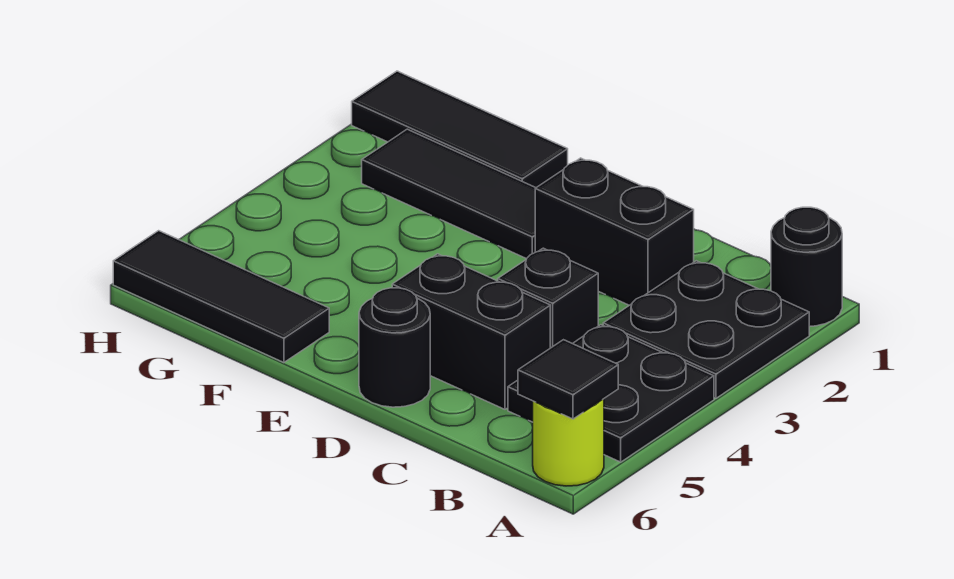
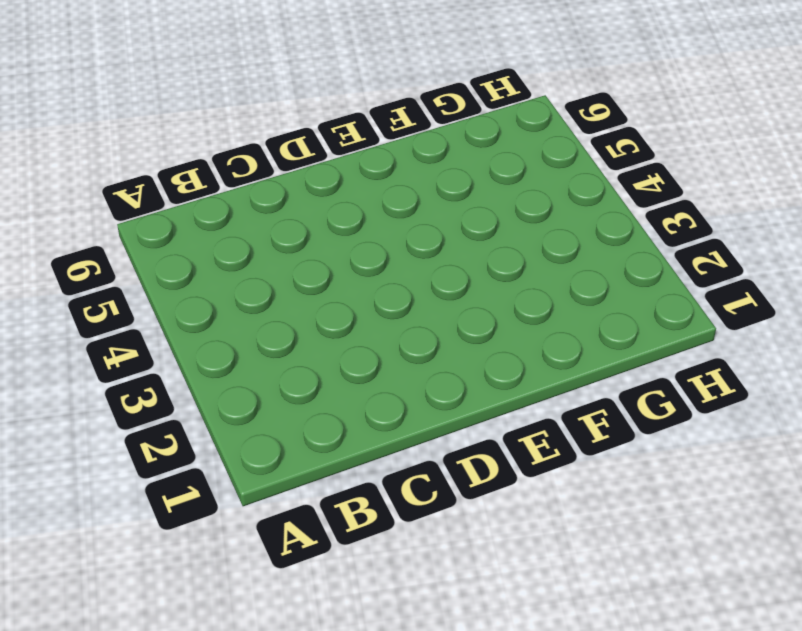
none -> black 1x1 round brick [771,207,842,326]
none -> black 2x2 plate [603,261,809,398]
none -> black 2x2 plate [508,325,714,462]

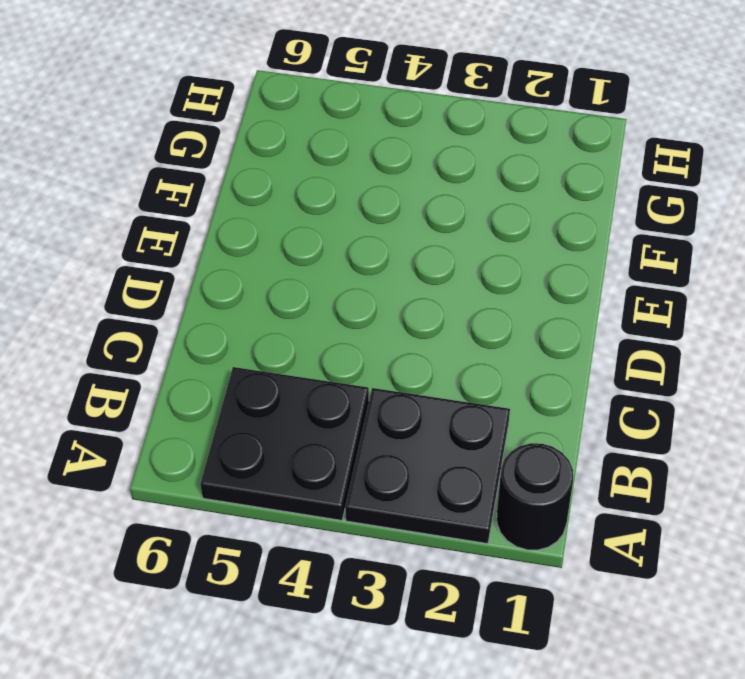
none -> lime 1x1 round brick [533,399,604,486]
none -> black 1x2 brick [535,158,694,305]
none -> black 1x1 brick [498,248,598,348]

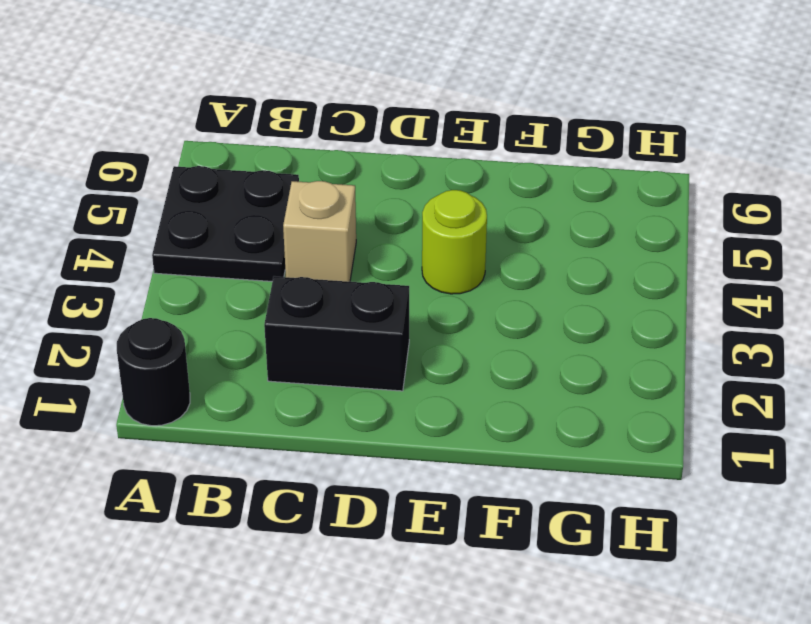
tan 1x1 brick [283,181,356,282] -> black 1x1 brick [498,248,598,348]
lime 1x1 round brick [422,190,487,294] -> lime 1x1 round brick moved to [533,399,604,486]
none -> black 2x2 plate [603,261,809,398]
none -> black 1x2 brick [392,254,550,409]
none -> black 1x1 round brick [359,288,430,407]

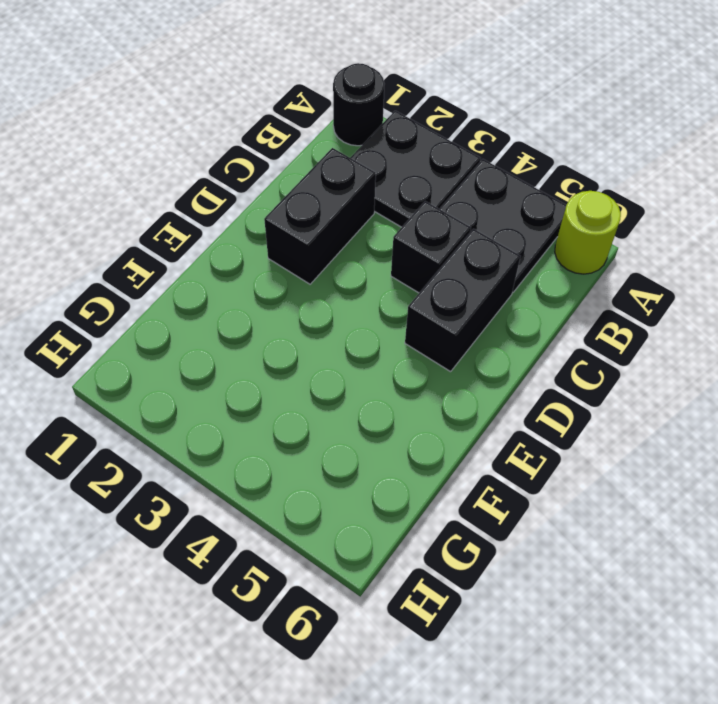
none -> black 1x1 round brick [359,288,430,407]
none -> black 1x3 tile [362,129,536,259]
none -> black 1x3 tile [352,71,568,188]

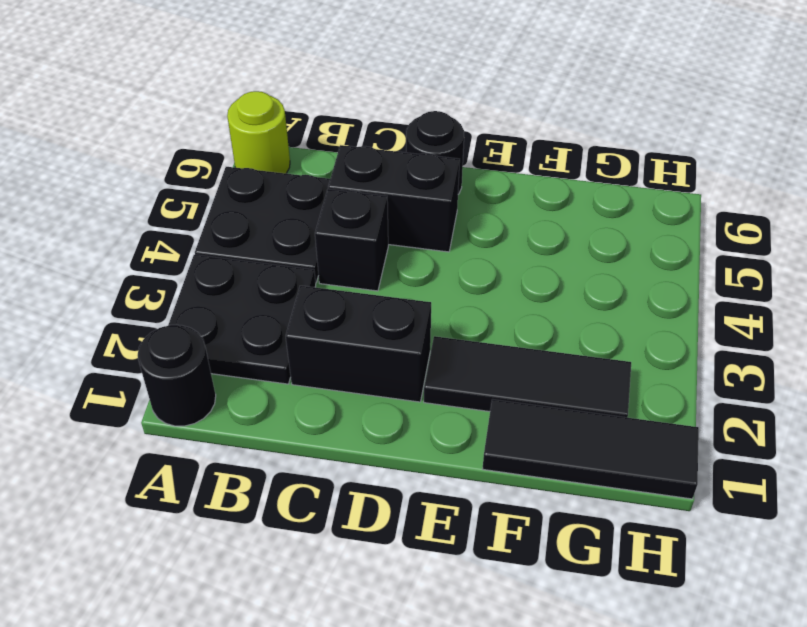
none -> black 1x3 tile [113,231,329,363]
none -> black 1x1 tile [518,340,618,419]

